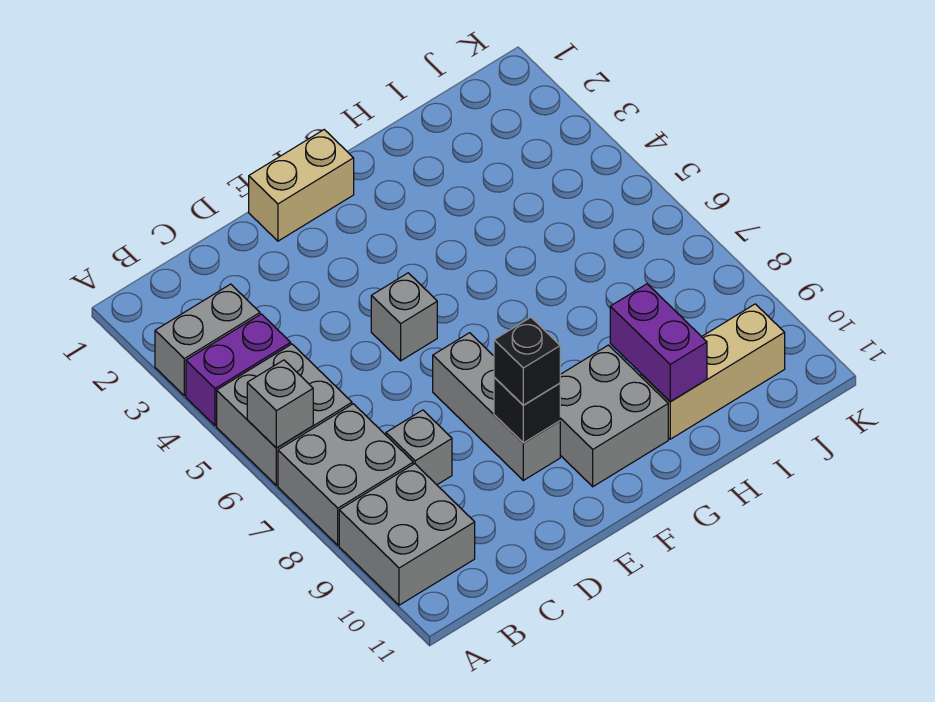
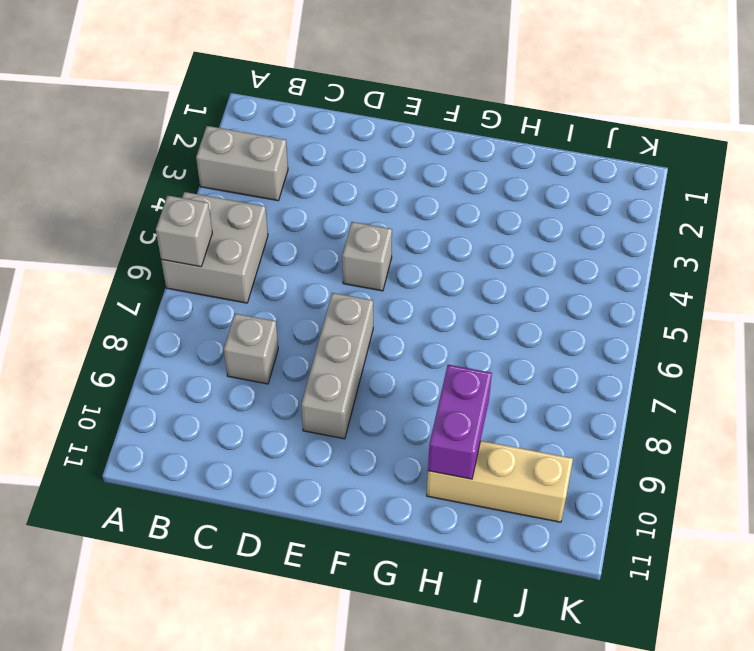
none -> purple 1x2 brick [186,314,291,426]
none -> grey 2x2 brick [278,404,413,545]
none -> grey 2x2 brick [339,464,475,605]

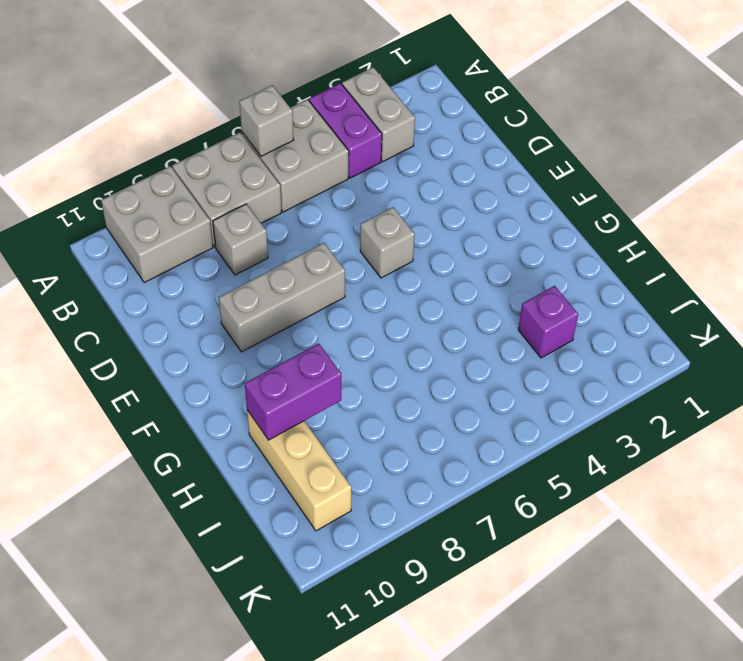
purple 1x1 brick [518,286,578,358] -> none
none -> tan 1x2 brick [249,130,354,241]
none -> grey 2x2 brick [560,345,668,487]
none -> black 1x1 brick [494,378,560,443]

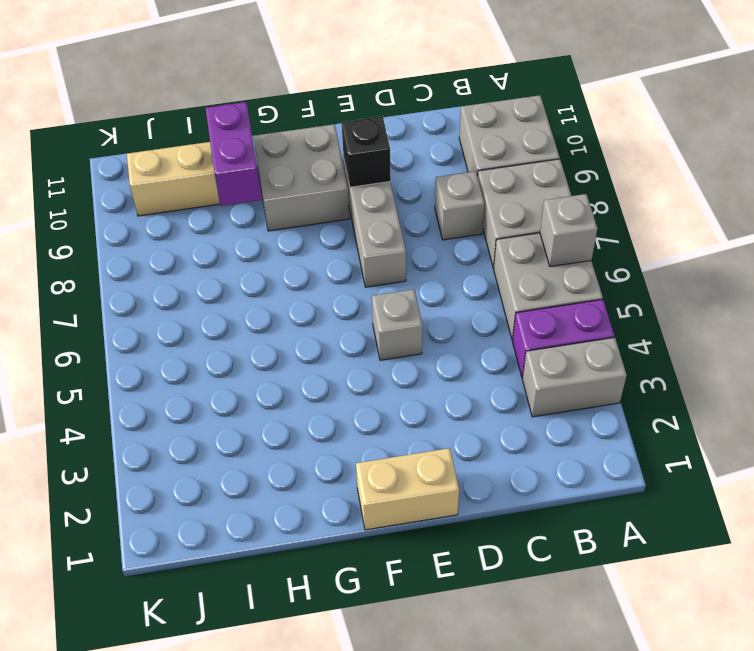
none -> black 1x1 brick [494,317,560,405]

